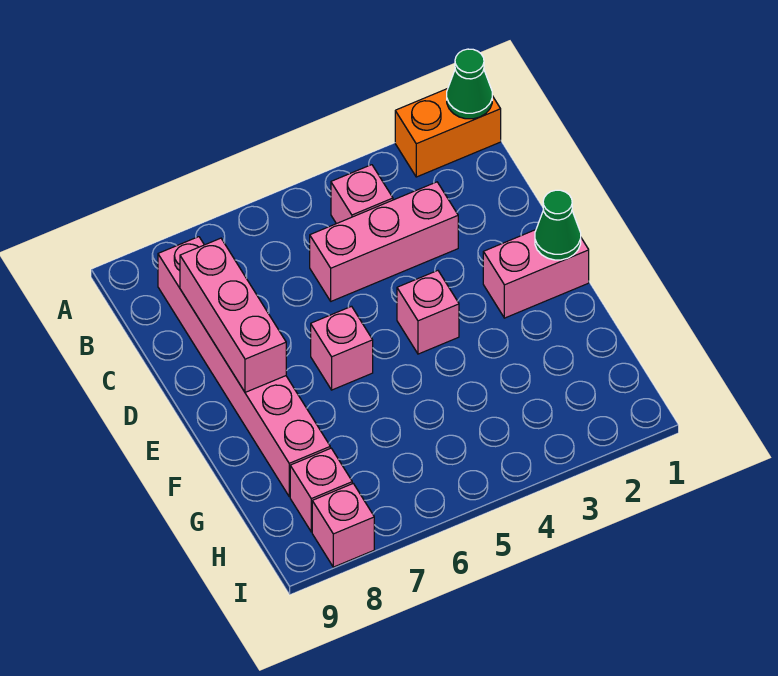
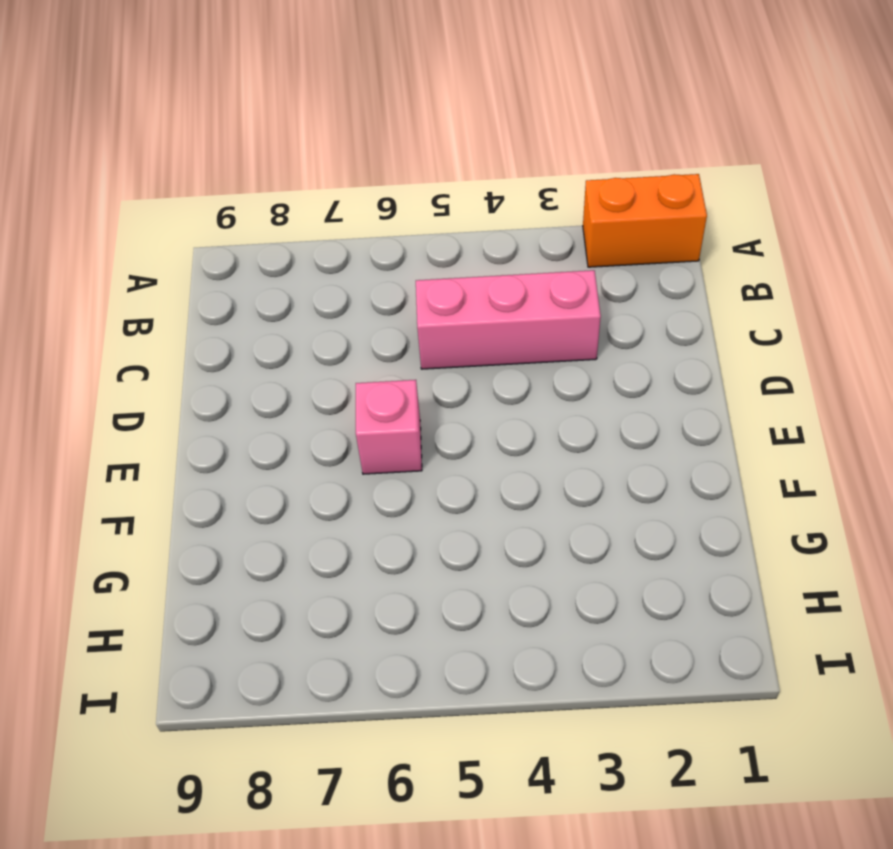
none -> pink 1x1 brick [331,165,393,224]
none -> pink 1x6 brick [158,237,330,497]
none -> pink 1x2 brick [483,230,589,318]

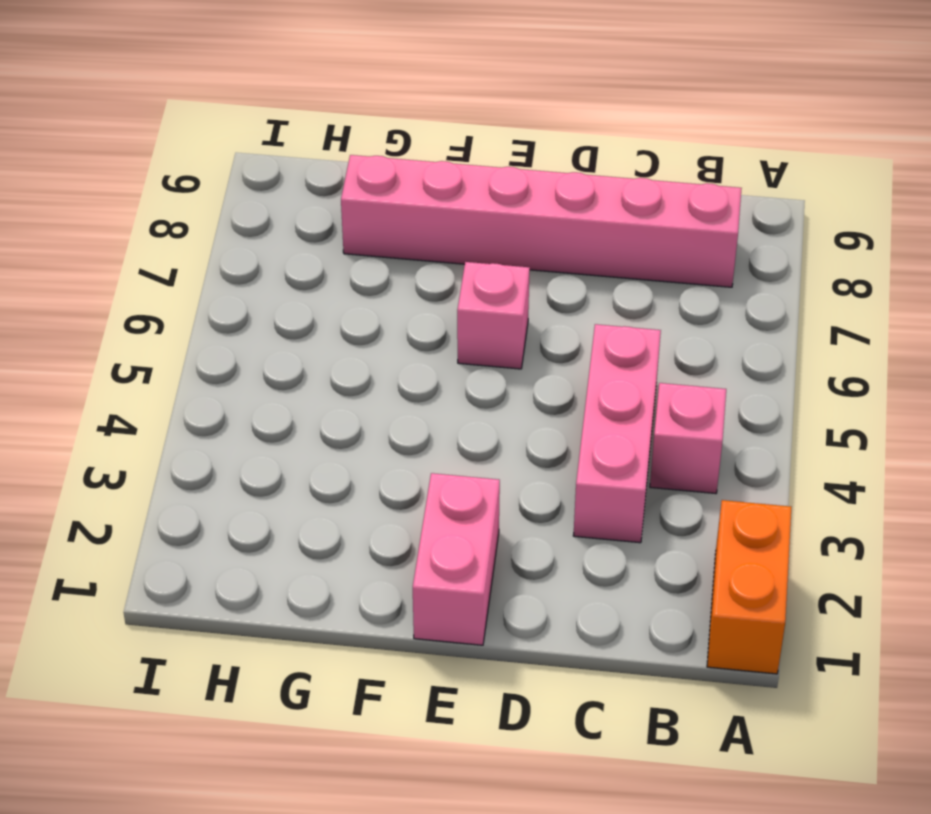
none -> pink 1x1 brick [397,271,459,354]
none -> pink 1x1 brick [290,448,352,532]
none -> pink 1x1 brick [312,484,374,567]

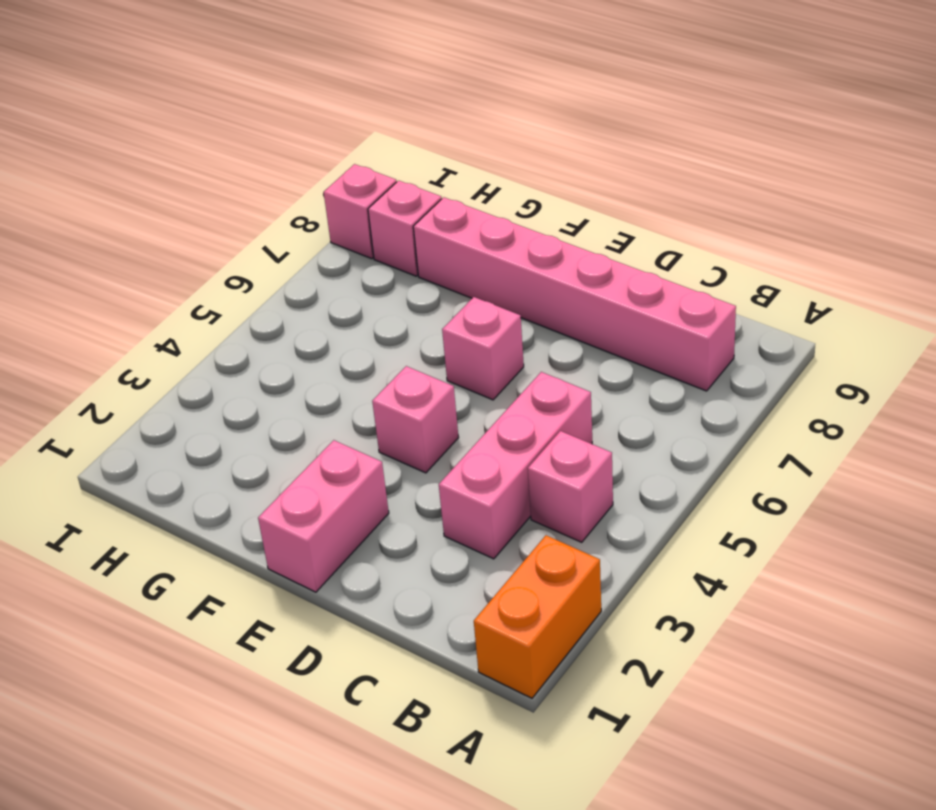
none -> green 1x1 cone [447,49,492,119]
none -> pink 1x3 brick [180,238,286,392]
none -> green 1x1 cone [535,190,581,260]

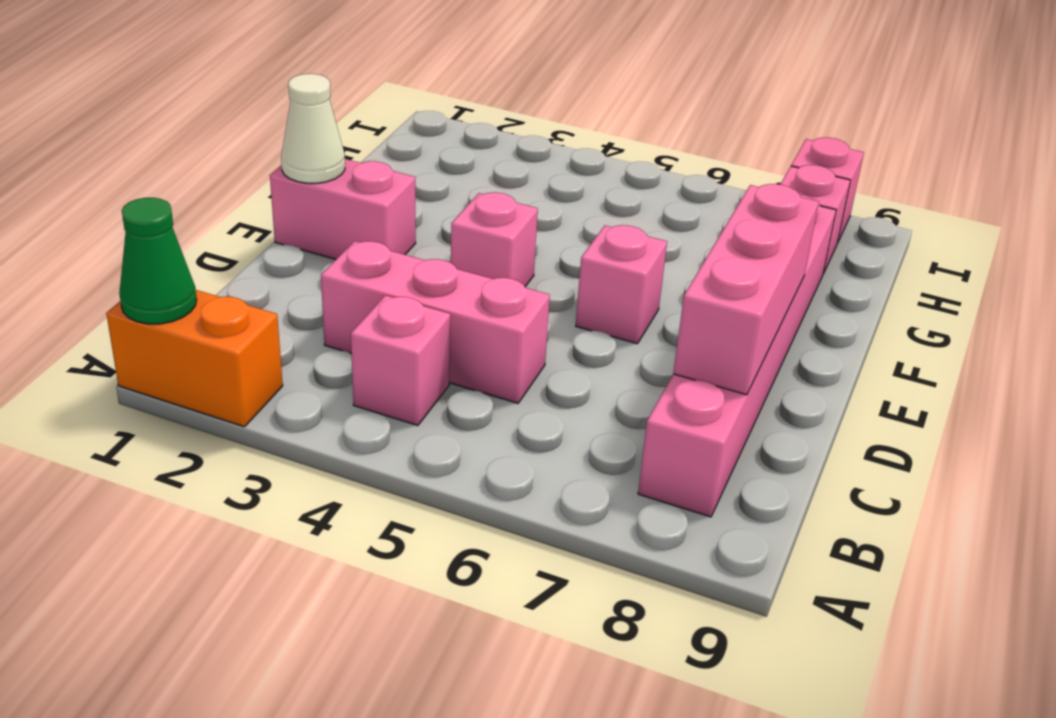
white 1x1 cone [281,74,345,183] -> green 1x1 cone [535,190,581,260]

